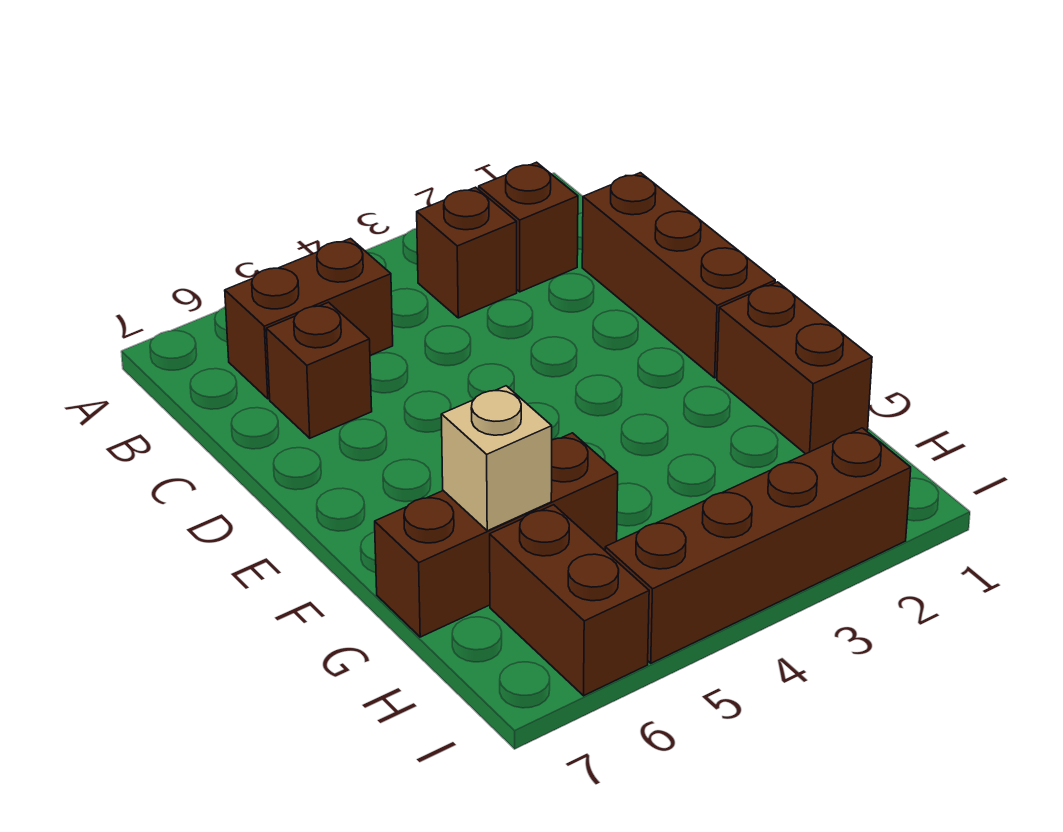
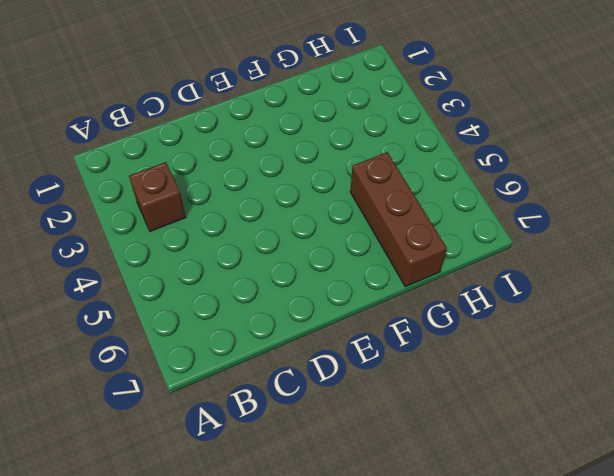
none -> brown 1x1 brick [479,162,578,292]
none -> brown 1x2 brick [225,239,393,399]

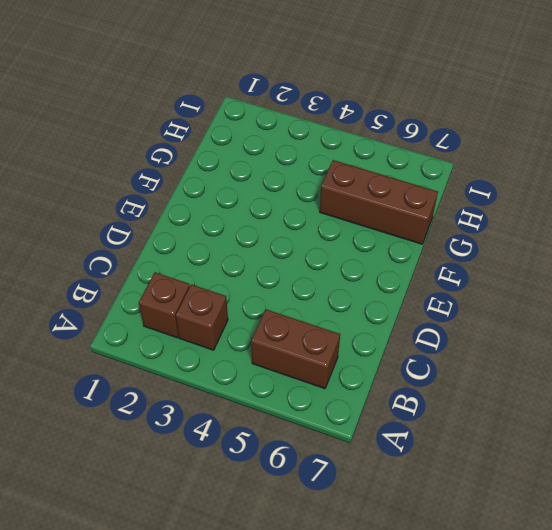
none -> brown 1x3 brick [582,173,775,378]
none -> brown 1x1 brick [266,302,372,438]

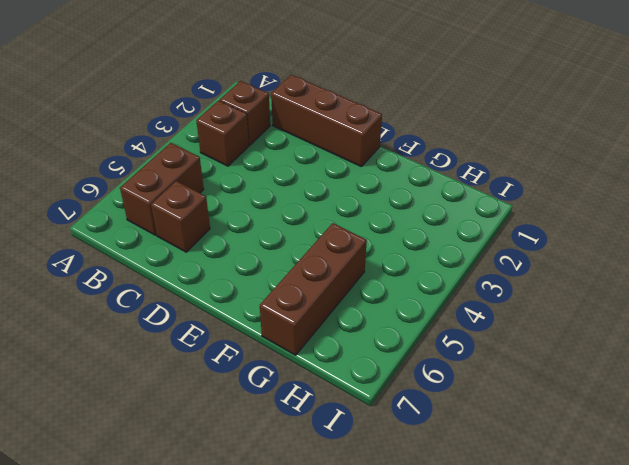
none -> brown 1x2 brick [717,282,872,454]
none -> brown 1x2 brick [490,505,649,696]

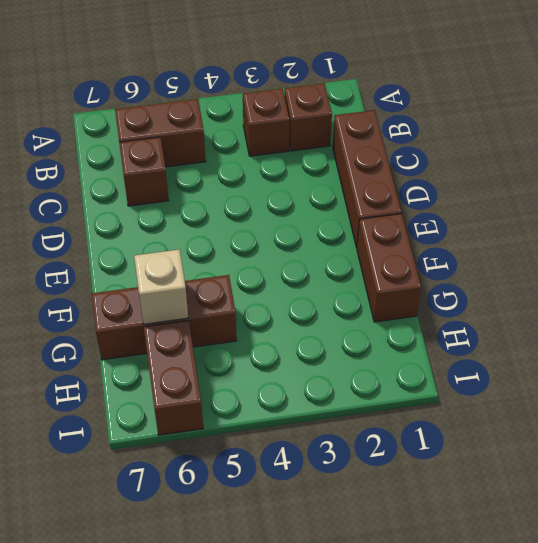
none -> brown 1x4 brick [605,428,911,663]

